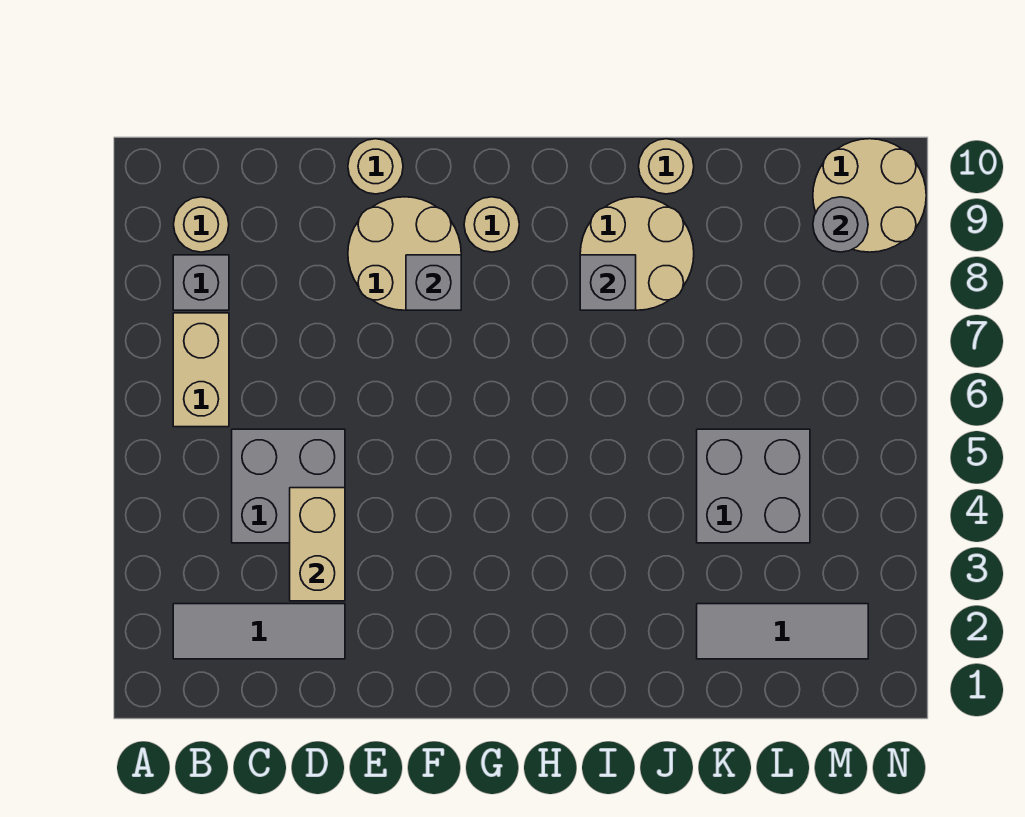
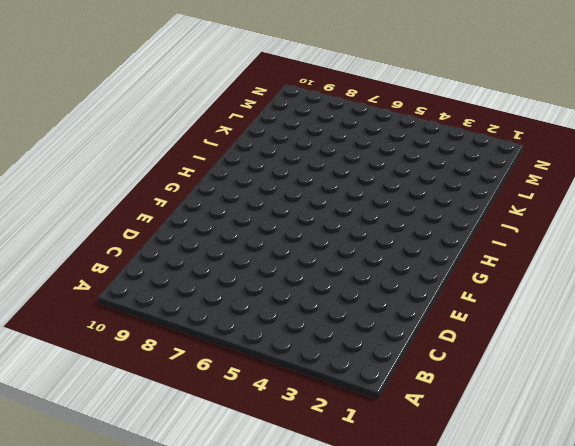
none -> grey 1x3 tile [173,604,345,659]
none -> tan 1x2 brick [173,313,229,427]
none -> grey 1x1 brick [173,255,229,310]

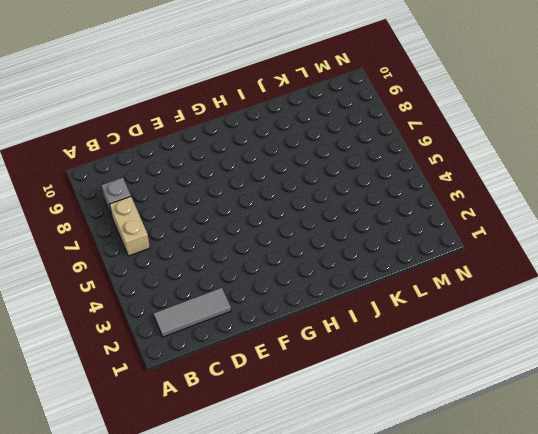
none -> tan 1x1 round brick [174,197,229,252]
none -> grey 2x2 brick [232,429,345,543]
none -> tan 2x2 round brick [348,197,461,310]

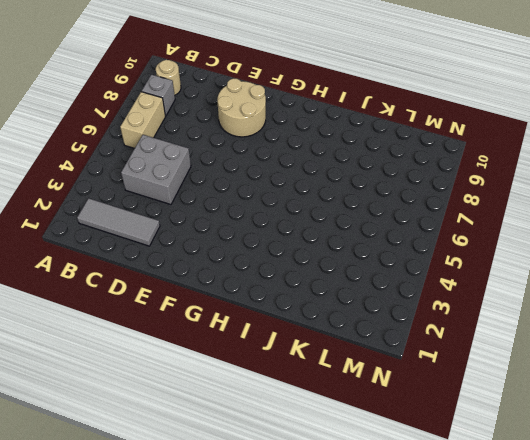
none -> tan 1x1 round brick [348,139,403,194]
none -> tan 1x1 round brick [464,197,519,252]
none -> tan 2x2 round brick [580,197,694,310]

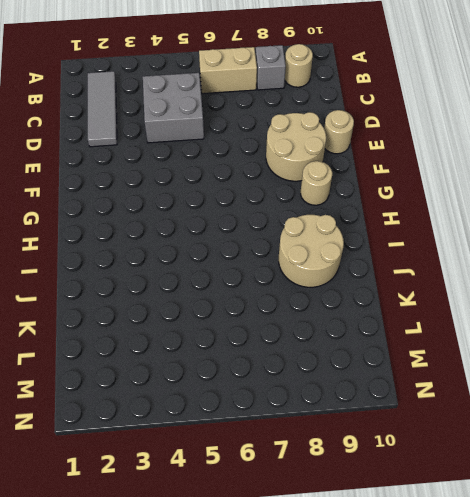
none -> tan 1x1 round brick [639,139,694,194]
none -> grey 1x3 tile [697,604,868,659]
none -> grey 2x2 brick [697,429,810,543]

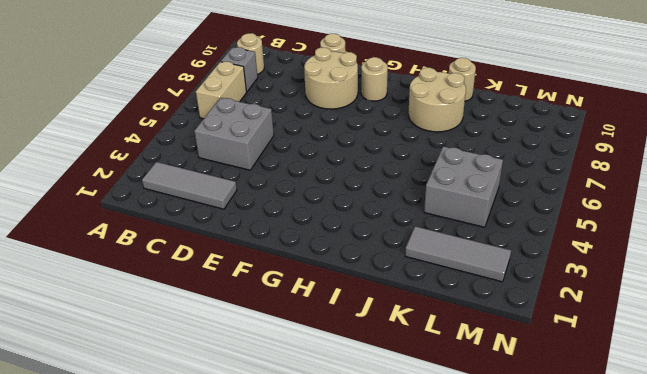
none -> tan 2x2 round brick [813,139,926,252]
none -> tan 1x2 brick [290,488,345,601]
none -> grey 1x1 brick [406,255,461,310]

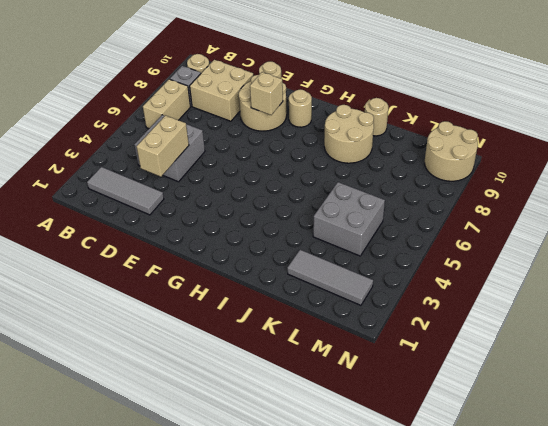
tan 2x2 brick [190,60,253,121] -> none
tan 1x1 brick [250,72,283,115] -> grey 1x1 brick [406,255,461,310]
none -> grey 1x1 brick [580,255,636,310]
none -> grey 1x1 round brick [813,197,868,252]

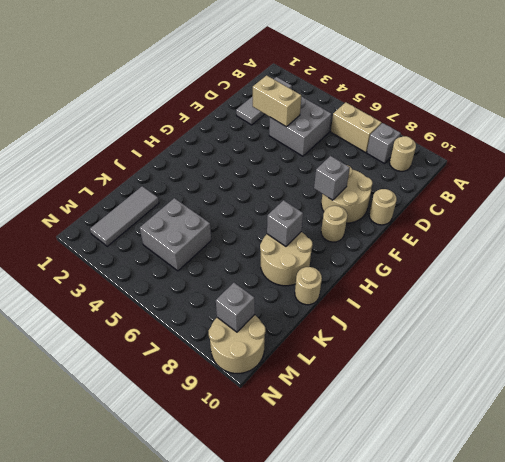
grey 1x1 brick [216,283,255,332] -> grey 1x1 round brick [813,197,868,252]

